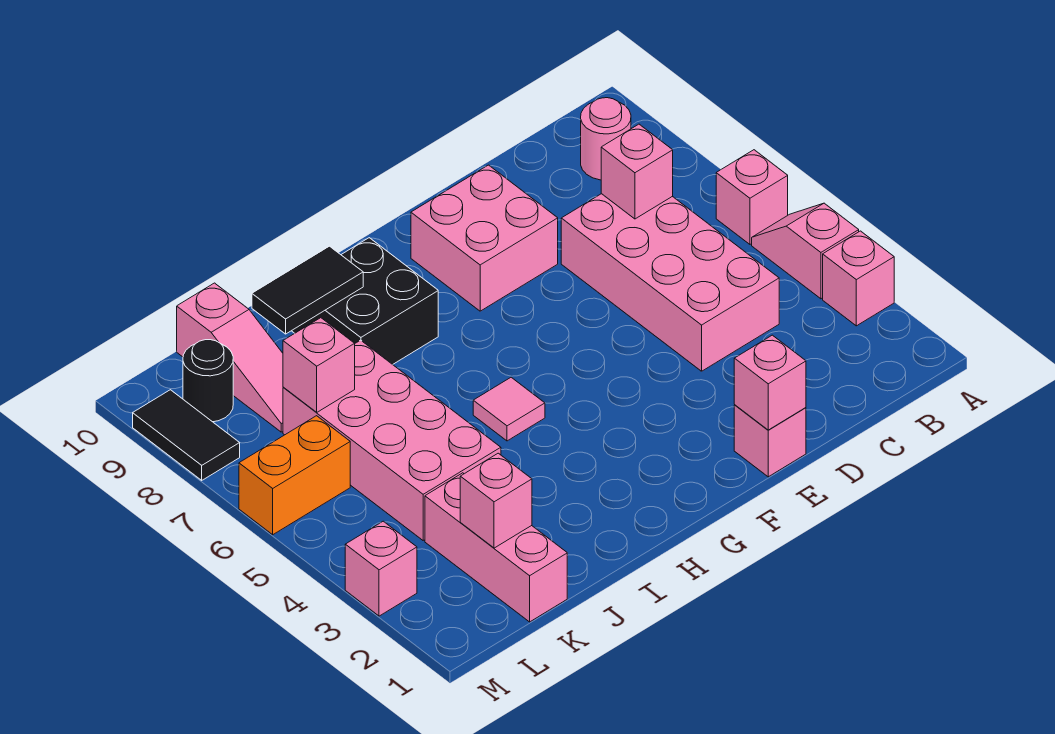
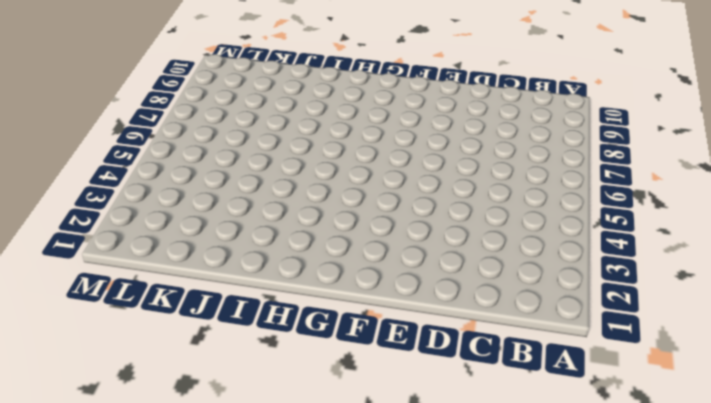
none -> pink 1x1 brick [823,231,894,326]
none -> pink 1x2 slope [752,203,859,299]
none -> pink 1x1 brick [716,150,788,244]

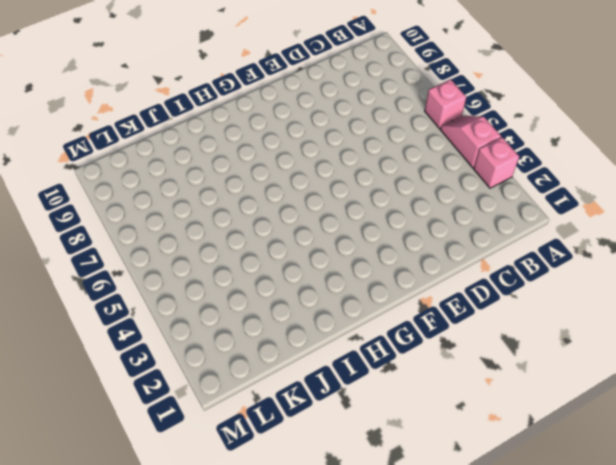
none -> pink 1x1 round brick [581,98,631,180]
none -> pink 2x4 brick [561,194,779,371]
none -> pink 1x1 brick [734,405,806,477]

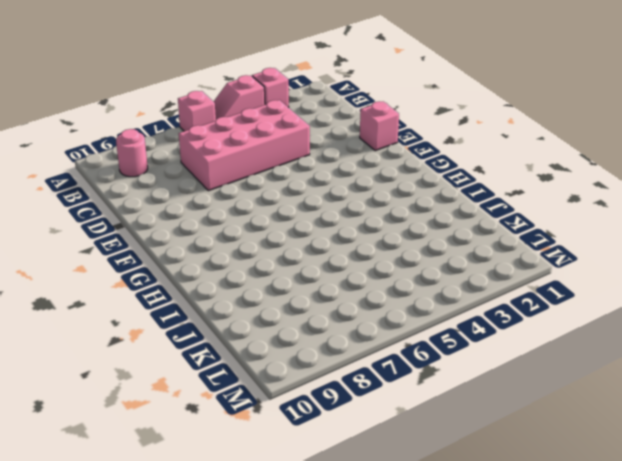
none -> pink 2x2 brick [411,165,558,311]
none -> pink 1x1 tile [473,377,545,441]
none -> black 2x2 brick [292,238,438,364]

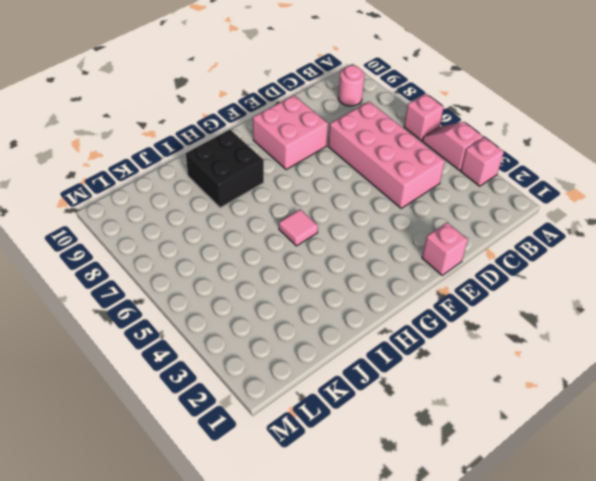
none -> pink 2x4 brick [283,340,501,540]
none -> pink 1x3 brick [425,473,567,622]
none -> pink 1x3 slope [177,283,283,432]

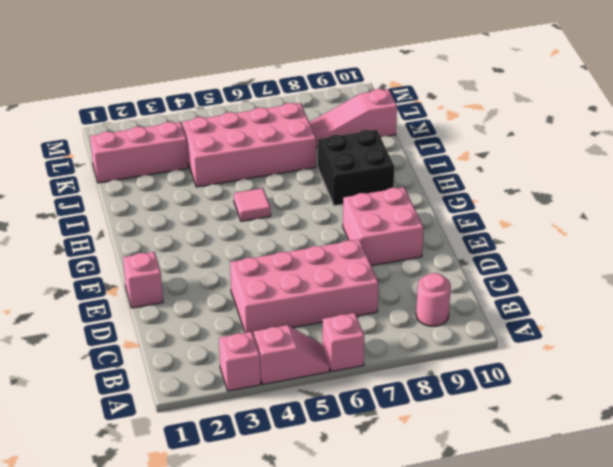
none -> orange 1x2 brick [239,416,350,535]
none -> black 1x1 round brick [183,340,233,422]
none -> pink 1x1 brick [345,521,417,616]

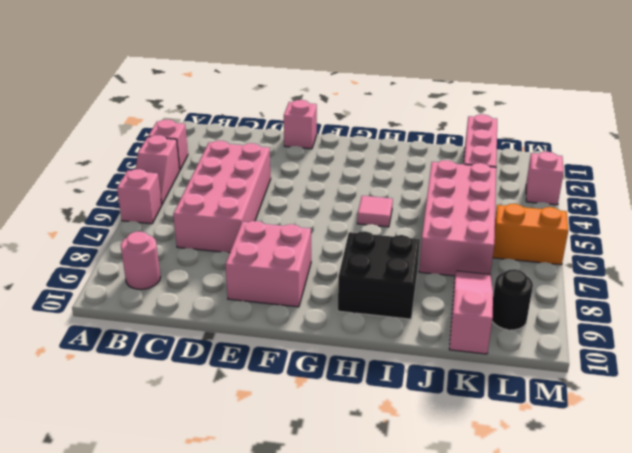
none -> black 1x2 tile [133,390,240,480]
none -> pink 1x1 brick [601,124,673,219]
none -> pink 1x1 brick [734,335,806,430]

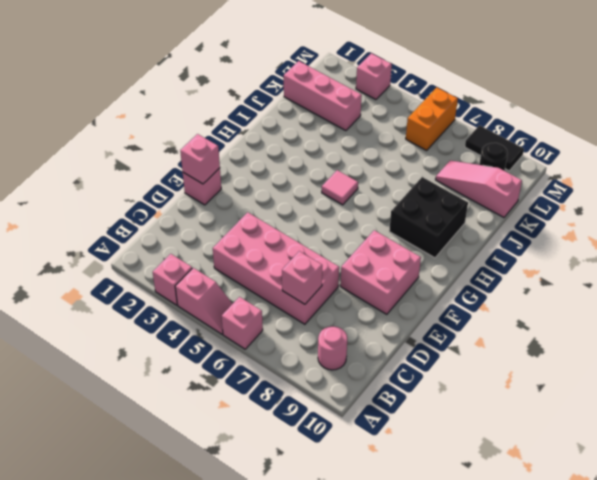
none -> pink 2x4 brick [283,340,501,540]
none -> black 1x2 tile [252,246,363,334]
none -> pink 1x1 brick [460,453,532,548]

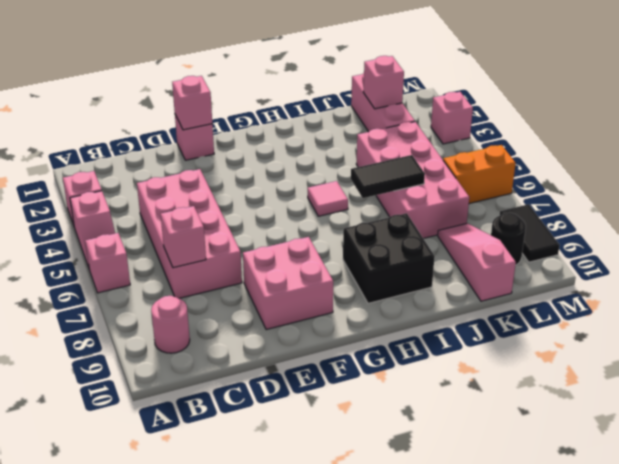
black 1x2 tile [351,155,425,198] -> black 1x2 tile moved to [252,246,363,334]
none -> pink 1x1 brick [283,318,355,412]

